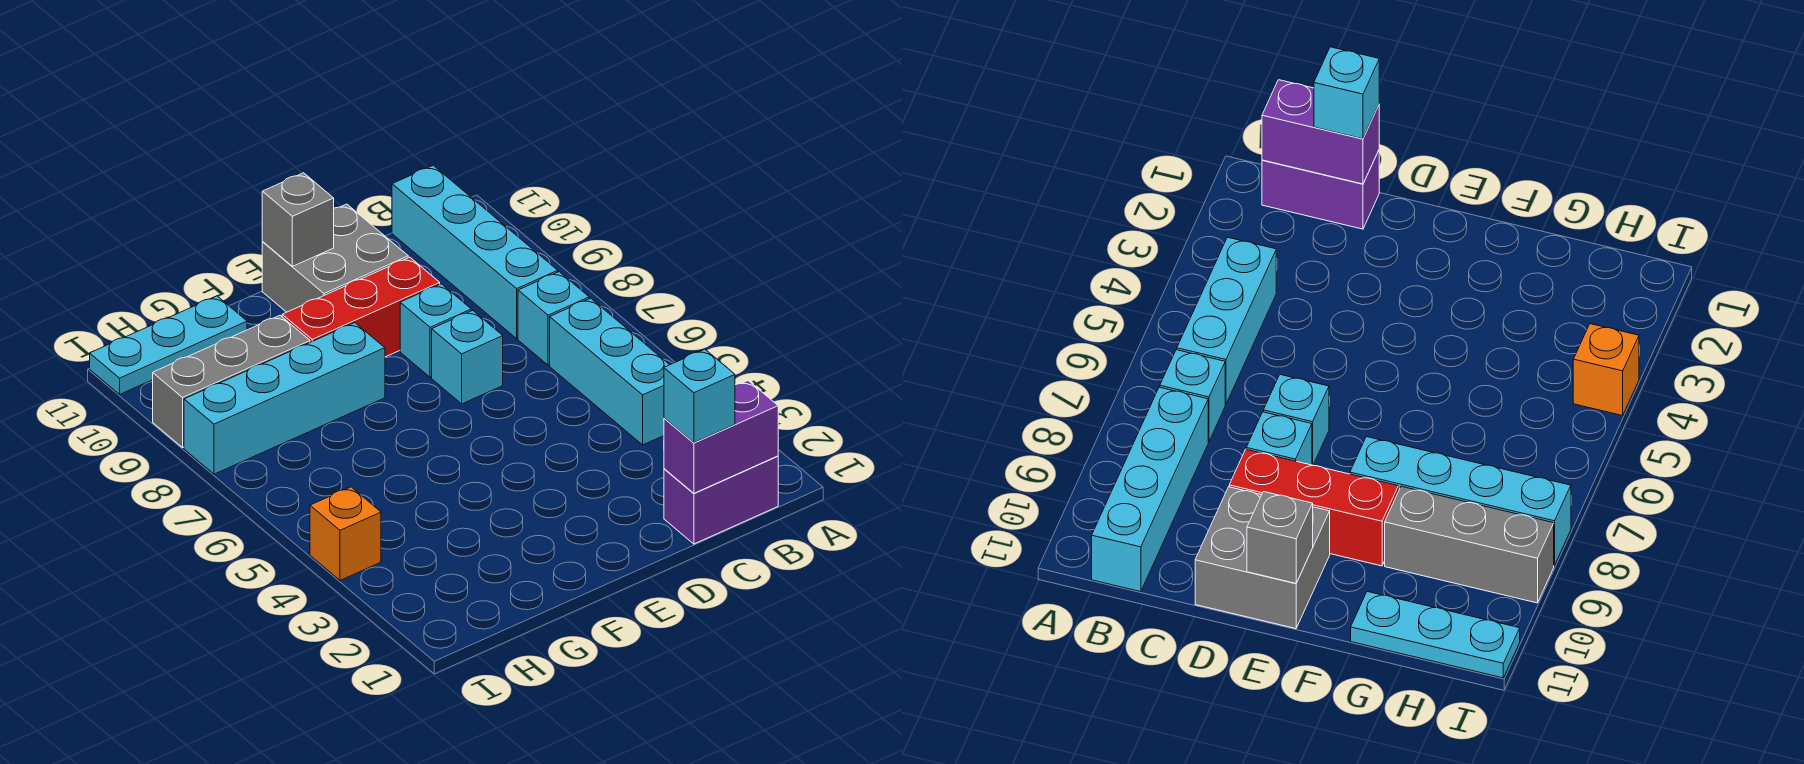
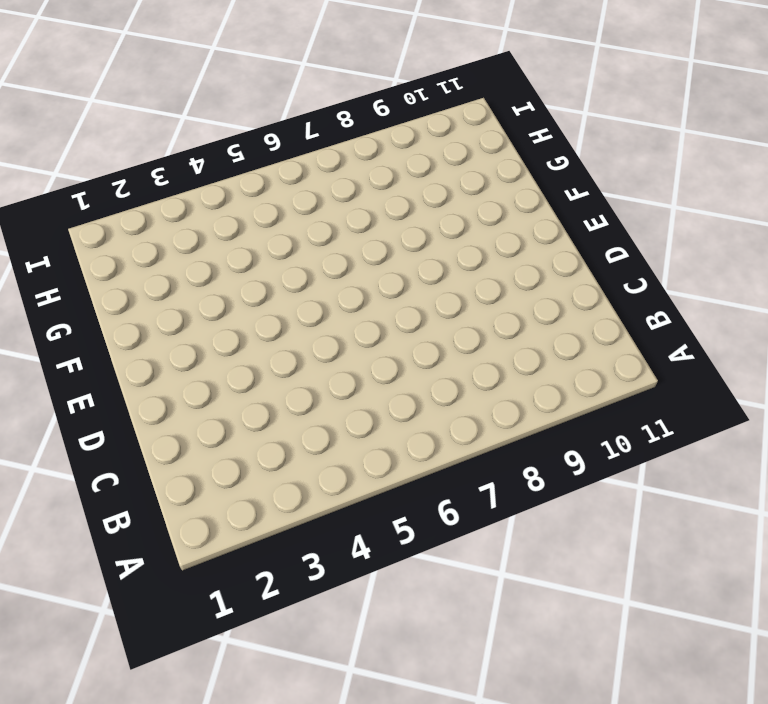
none -> purple 1x2 brick [664,456,778,544]
none -> cyan 1x3 brick [550,298,669,445]
none -> cyan 1x1 brick [518,272,589,365]

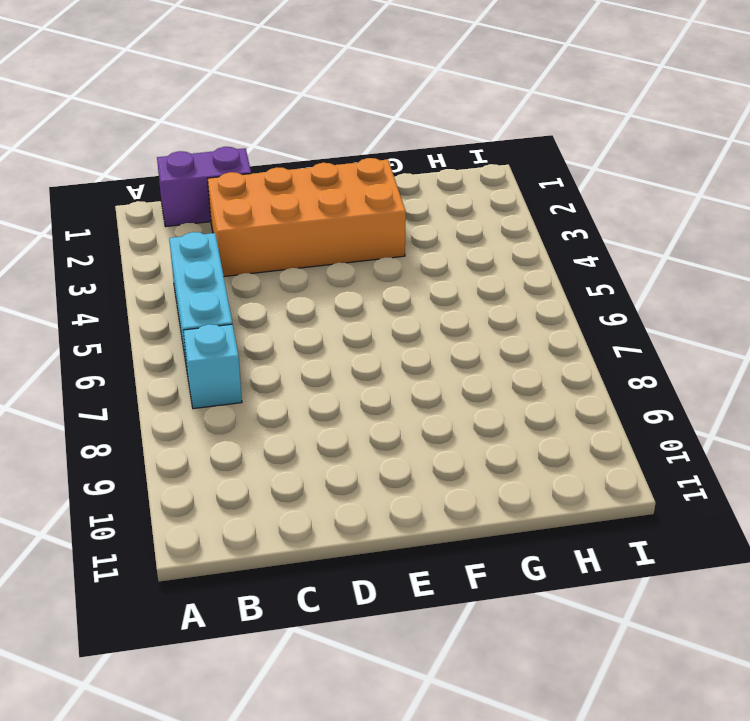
orange 2x4 brick [207,158,406,276] -> none
none -> cyan 1x4 brick [392,165,558,338]
none -> cyan 1x1 brick [432,310,503,404]
none -> cyan 1x1 brick [400,284,471,377]

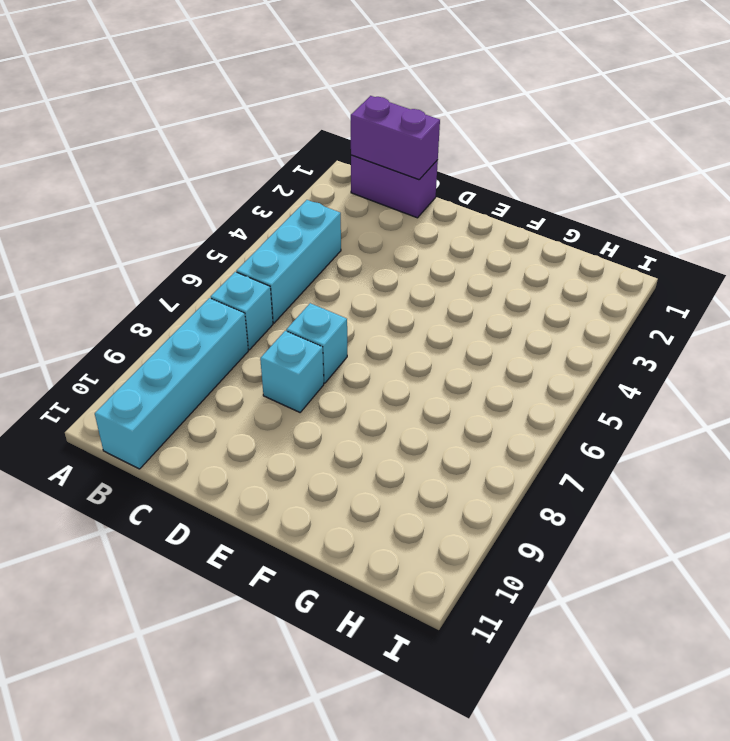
none -> red 1x3 brick [282,257,440,357]
none -> grey 2x2 brick [262,204,408,312]
none -> cyan 1x4 brick [184,323,385,474]

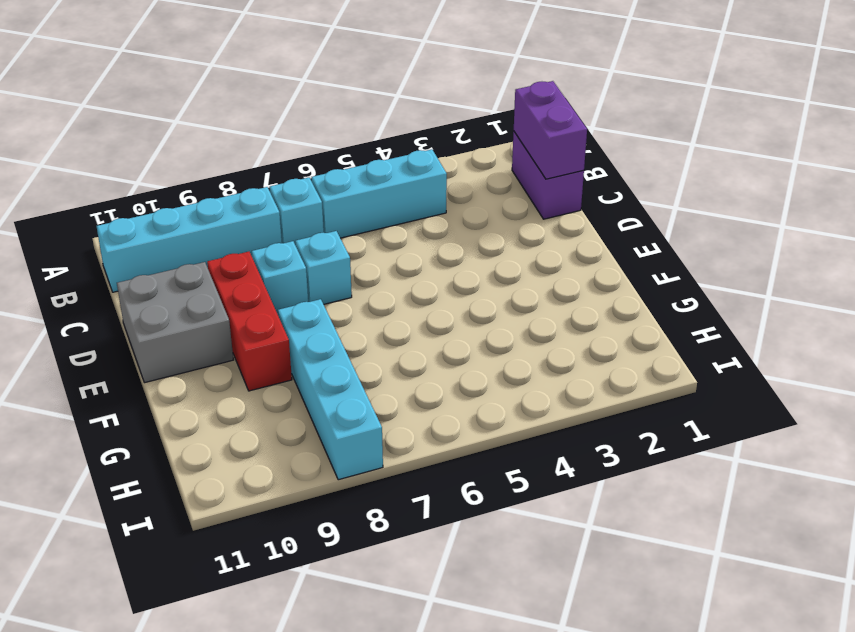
none -> grey 1x3 brick [153,316,310,447]
none -> cyan 1x3 plate [90,296,247,394]
none -> orange 1x1 brick [310,487,381,580]

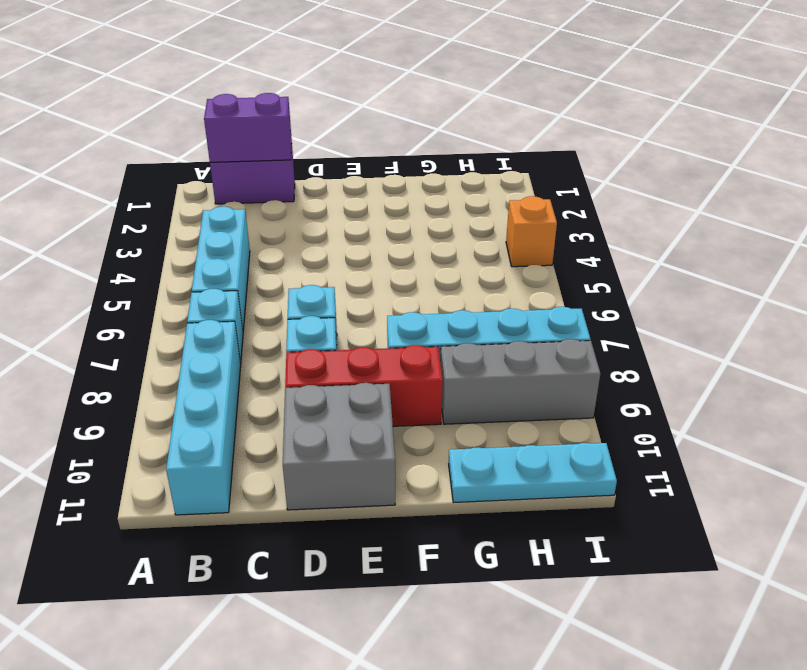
none -> grey 1x1 brick [262,173,334,266]
none -> cyan 1x1 brick [664,349,735,443]

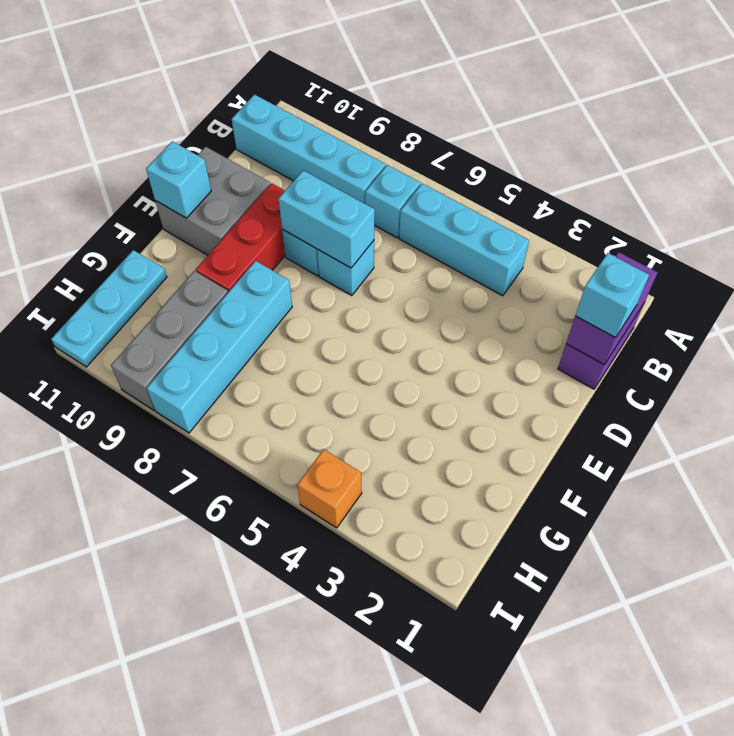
cyan 1x2 brick [279,170,375,268] -> none
cyan 1x1 brick [146,141,211,218] -> grey 1x1 brick [262,173,334,266]

